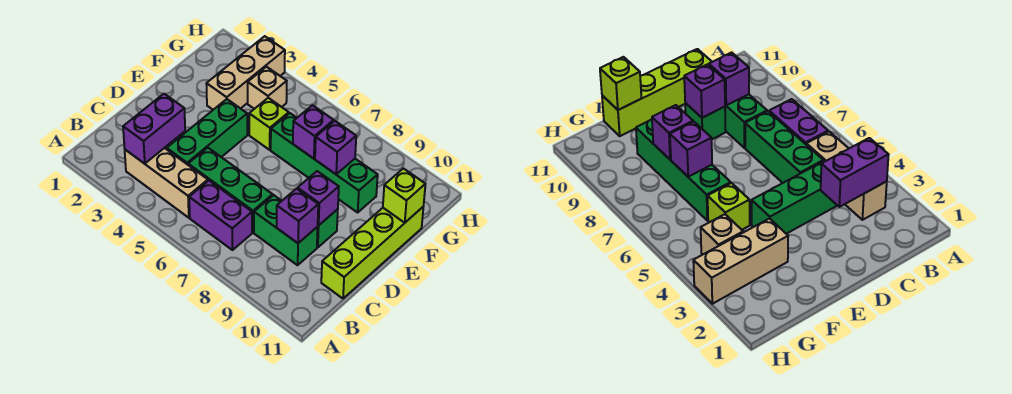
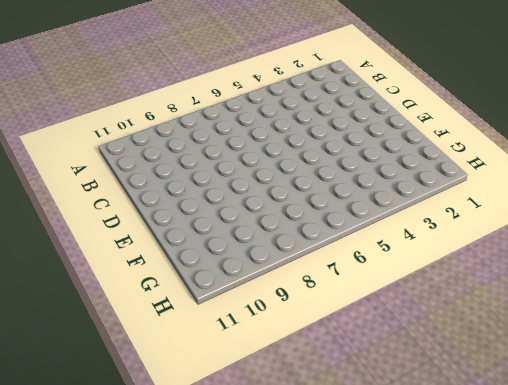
none -> tan 1x3 brick [125,148,208,218]
none -> purple 1x2 brick [189,181,252,250]
none -> green 1x3 brick [167,99,247,165]

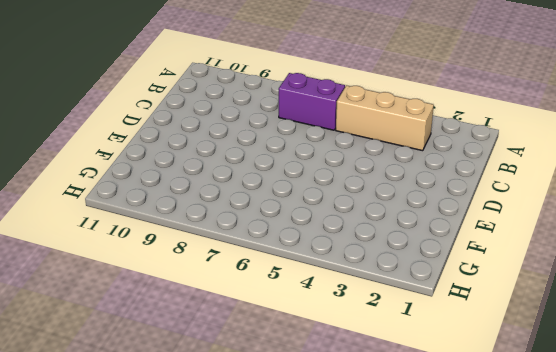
none -> green 1x3 brick [167,99,247,165]
none -> green 1x3 brick [188,148,273,232]
none -> green 1x2 brick [254,195,318,265]

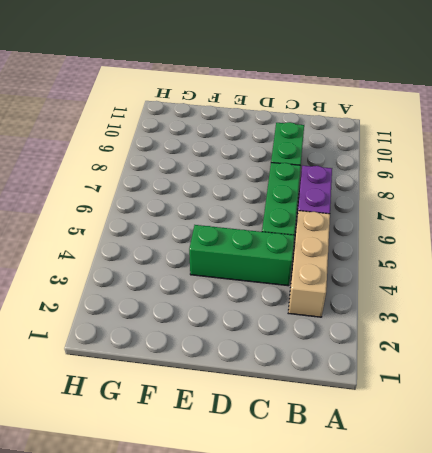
none -> lime 1x4 brick [321,206,424,299]
none -> green 1x1 brick [317,209,338,248]
none -> tan 1x3 brick [206,36,285,110]

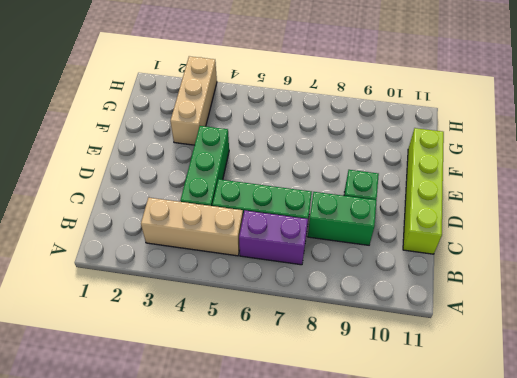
none -> lime 1x1 brick [249,98,289,150]
none -> green 1x4 brick [271,113,378,212]
none -> tan 1x1 brick [248,67,287,109]

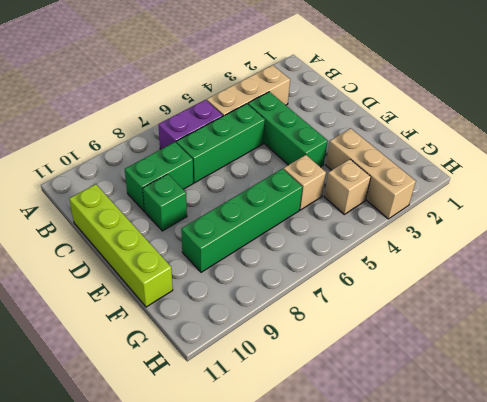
tan 1x1 brick [283,155,326,210] -> lime 1x1 brick [249,98,289,150]
none -> purple 1x2 brick [123,94,185,164]
none -> purple 1x1 brick [277,188,318,243]
none -> purple 1x1 brick [298,171,339,226]

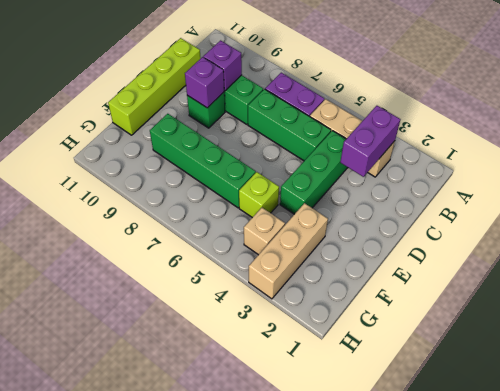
none -> purple 1x1 brick [293,105,334,159]
none -> purple 1x1 brick [315,121,356,174]
none -> lime 1x1 brick [383,168,425,223]

